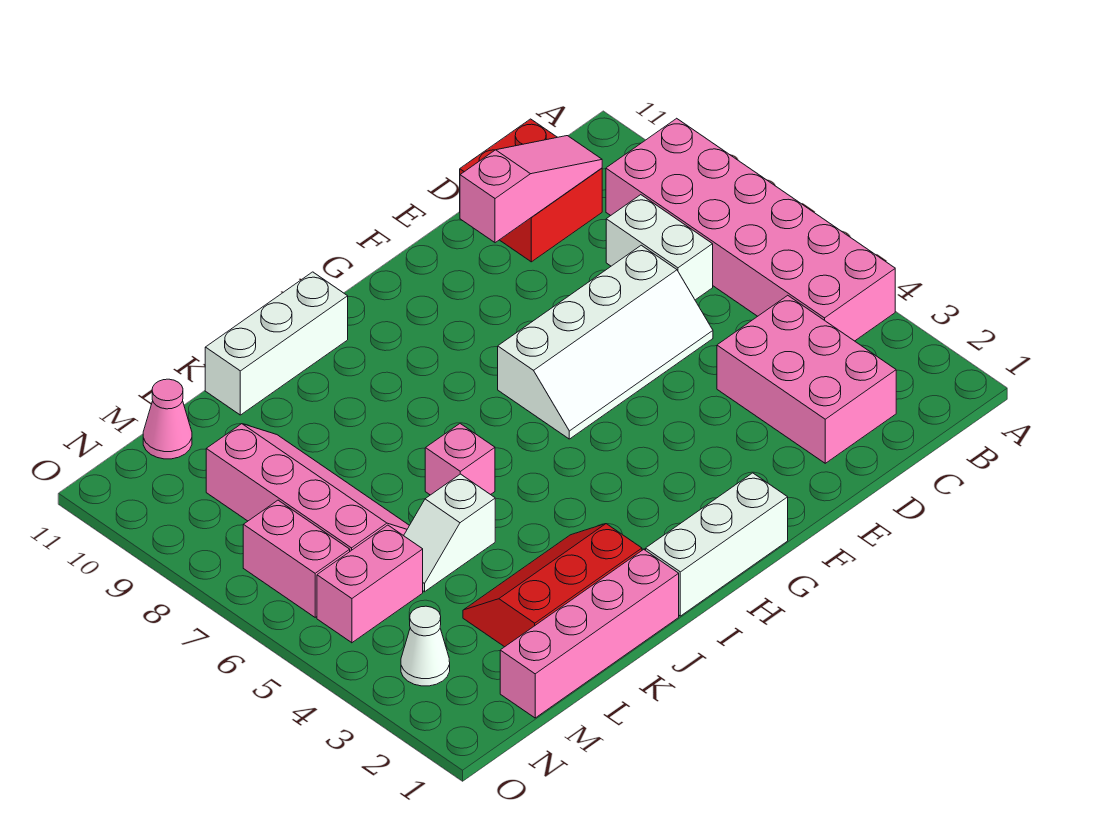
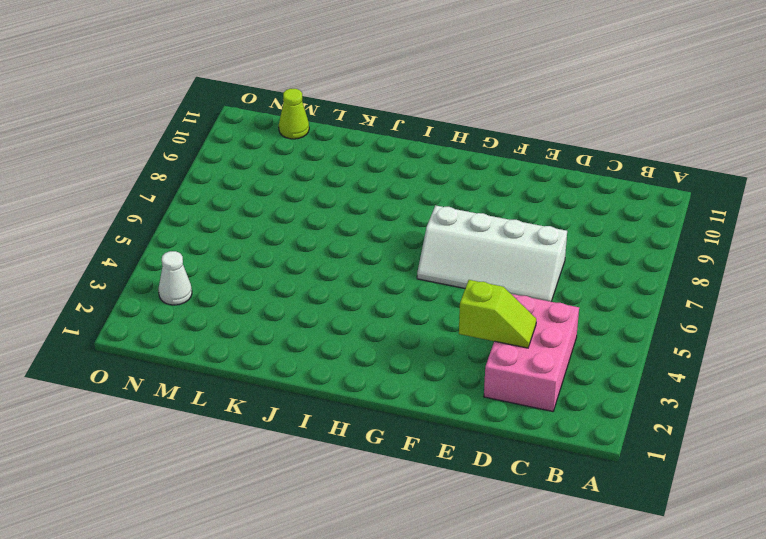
lime 1x2 slope [459,280,536,348] -> none
lime 1x1 cone [279,89,309,139] -> pink 1x1 cone [143,379,192,459]
none -> pink 2x6 brick [606,118,895,341]
none -> white 1x2 brick [606,195,713,300]
none -> red 2x2 brick [460,119,602,262]

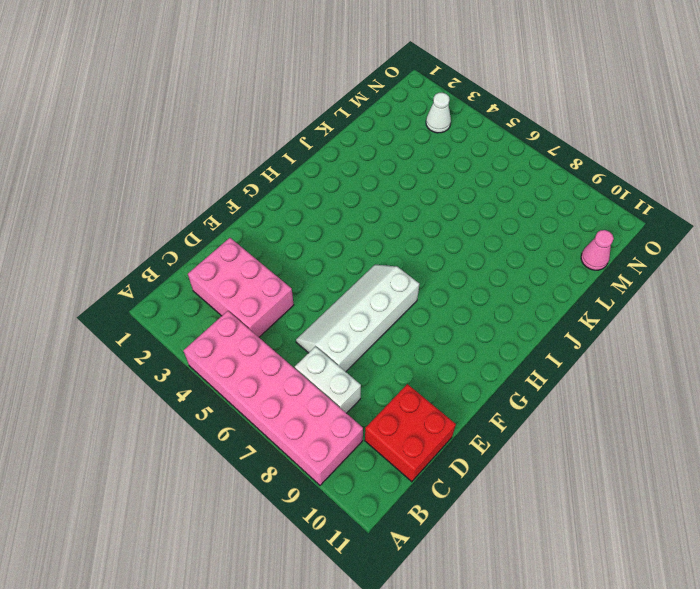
none -> white 1x3 brick [646,473,788,616]
none -> white 1x3 brick [205,272,348,415]
none -> pink 1x4 brick [500,549,679,718]

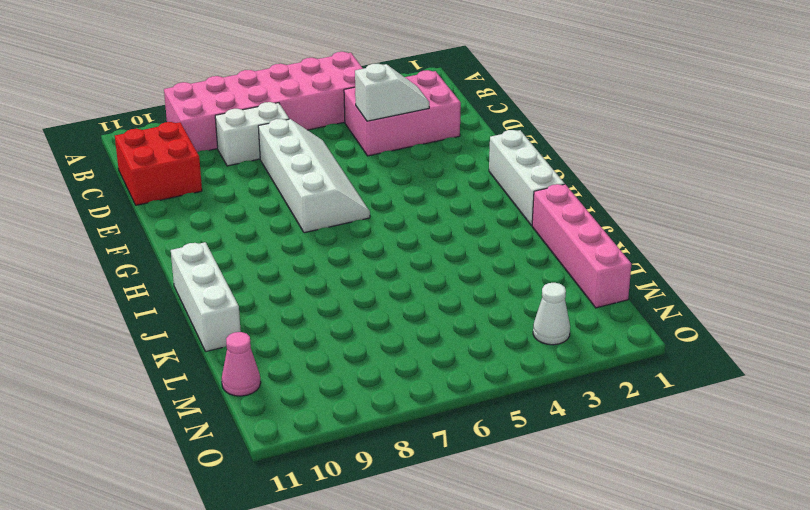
white 1x2 slope [355,64,429,121] -> white 1x2 slope turned to [404,474,495,592]
none -> red 2x3 slope [463,524,642,647]
none -> pink 1x1 brick [425,424,495,495]
none -> pink 2x4 slope [206,424,409,551]

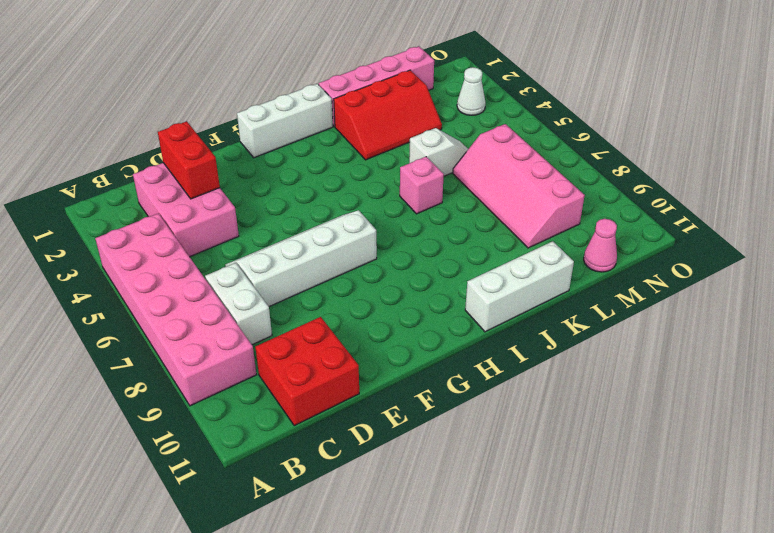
red 1x2 brick [158,121,220,199] -> none
none -> pink 1x2 brick [317,525,423,643]
none -> pink 1x2 brick [243,500,350,617]
none -> pink 1x3 slope [460,136,602,243]

